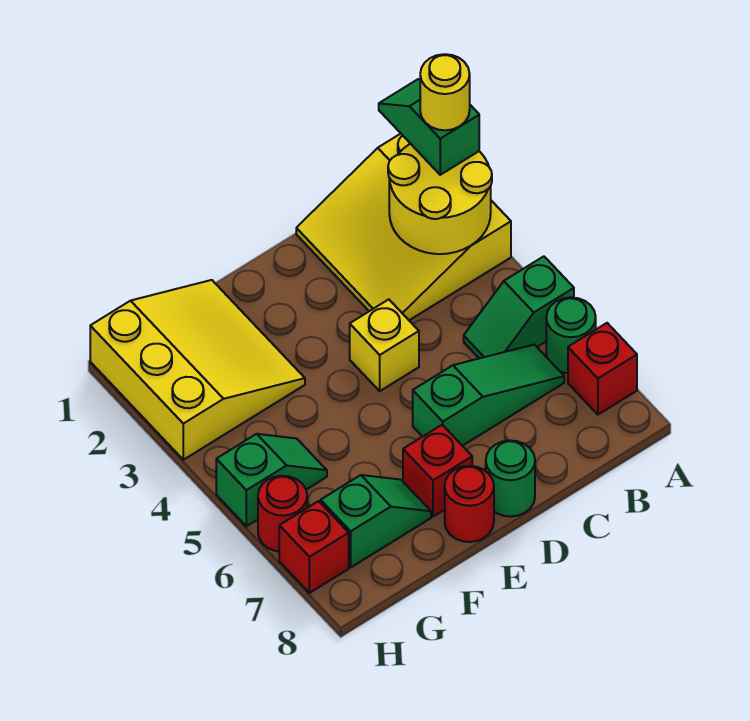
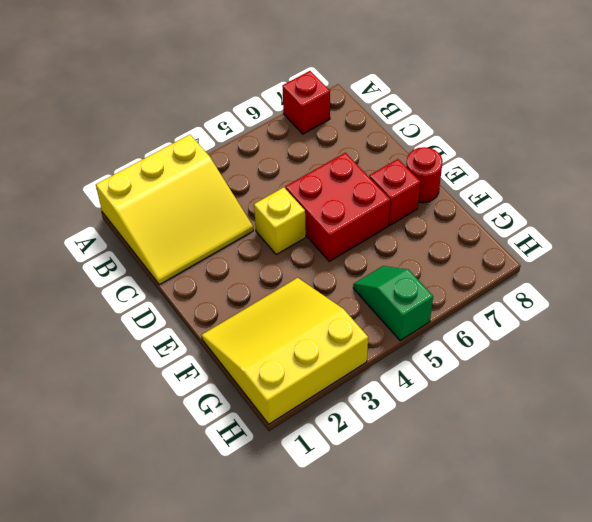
red 2x2 brick [286,153,390,261] -> green 1x3 slope [413,345,564,446]
none -> green 1x2 slope [464,256,574,358]
none -> green 1x1 round brick [546,297,596,373]
none -> green 1x1 round brick [486,440,535,517]

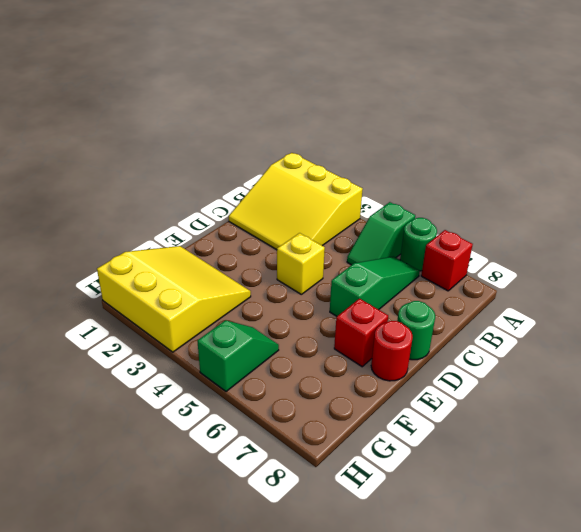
none -> green 1x2 slope [321,475,431,567]
none -> red 1x1 round brick [258,476,307,551]
none -> red 1x1 brick [279,501,349,593]

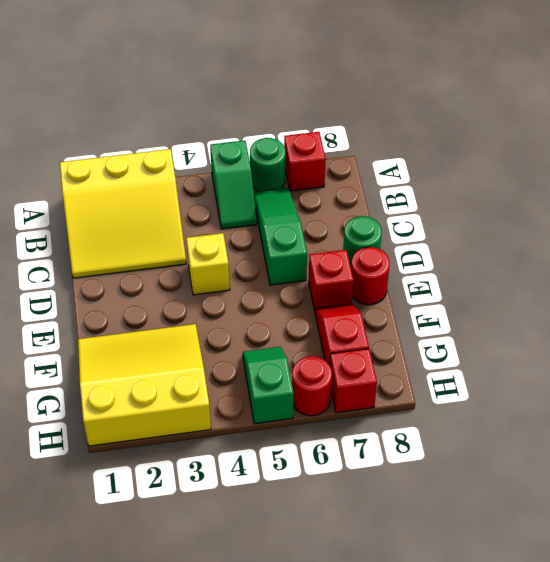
red 1x2 slope [315,304,369,365] -> green 1x2 slope [321,475,431,567]
none -> yellow 2x2 round brick [388,144,492,254]
none -> green 1x2 slope [379,79,479,175]
none -> yellow 1x1 round brick [420,54,470,130]

